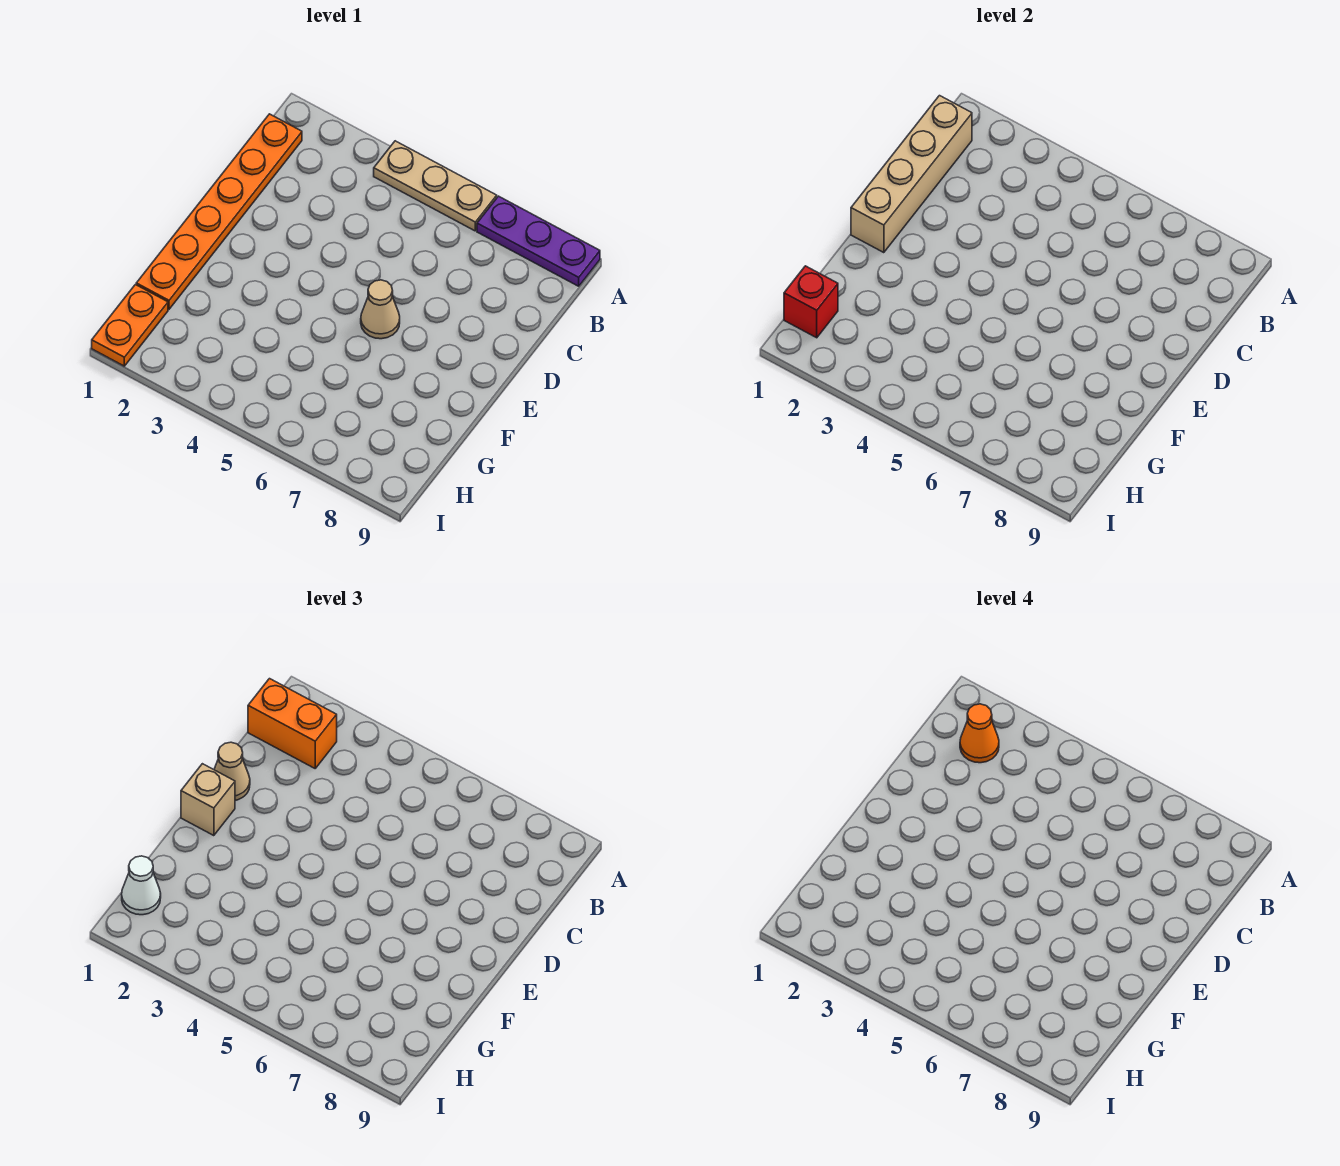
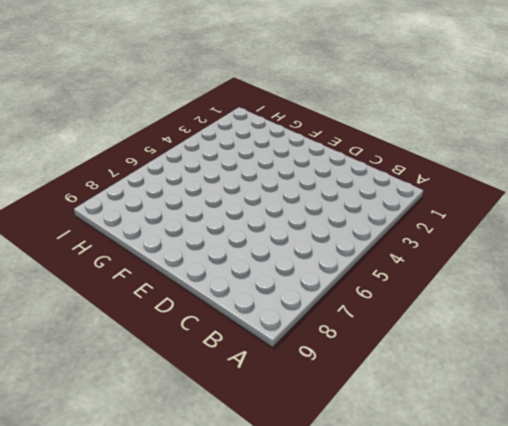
none -> tan 1x3 plate [374,141,497,231]
none -> purple 1x3 plate [477,196,600,286]
none -> orange 1x6 plate [136,114,302,309]

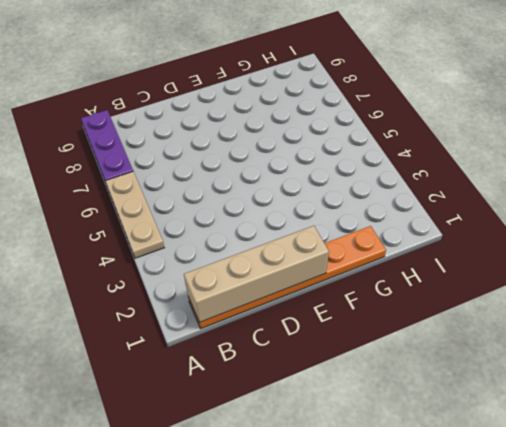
none -> tan 1x1 cone [361,280,400,339]
none -> orange 1x2 plate [92,285,168,366]
none -> red 1x1 brick [784,266,838,338]

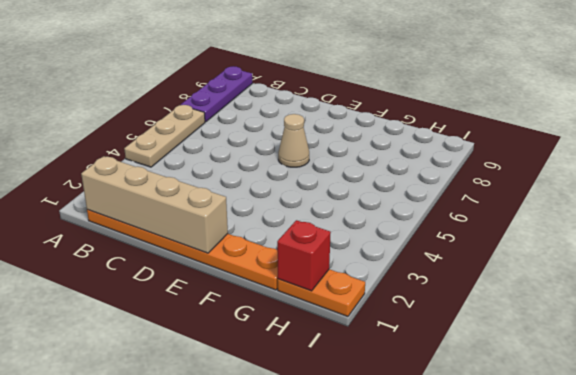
none -> orange 1x2 brick [248,679,337,768]
none -> tan 1x1 cone [214,742,250,800]
none -> tan 1x1 brick [181,764,235,836]

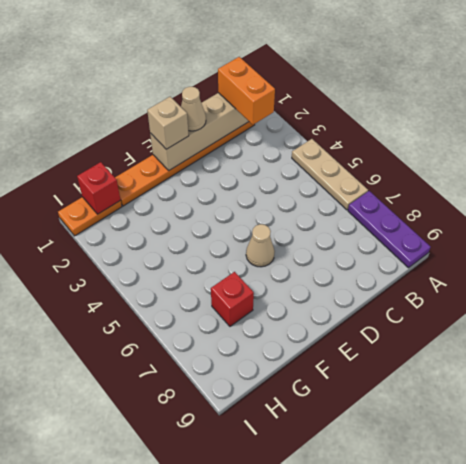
red 1x1 brick [211,272,254,326] -> none
none -> white 1x1 cone [122,856,161,915]
none -> orange 1x1 cone [960,704,999,763]

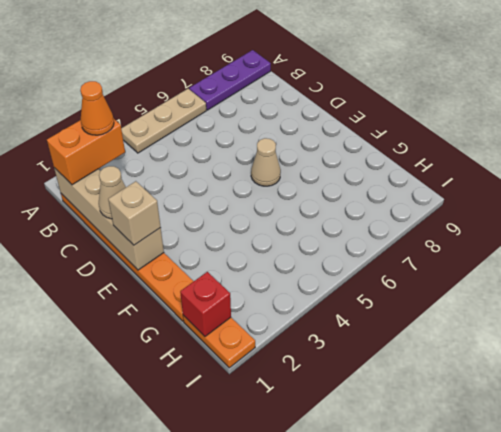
none -> white 1x1 cone [122,856,161,915]

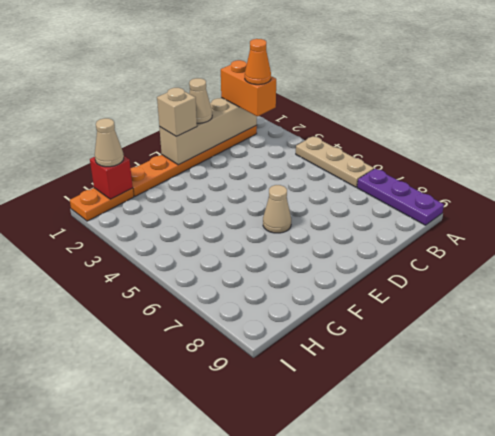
tan 1x1 cone [95,118,124,167] -> white 1x1 cone [122,856,161,915]

